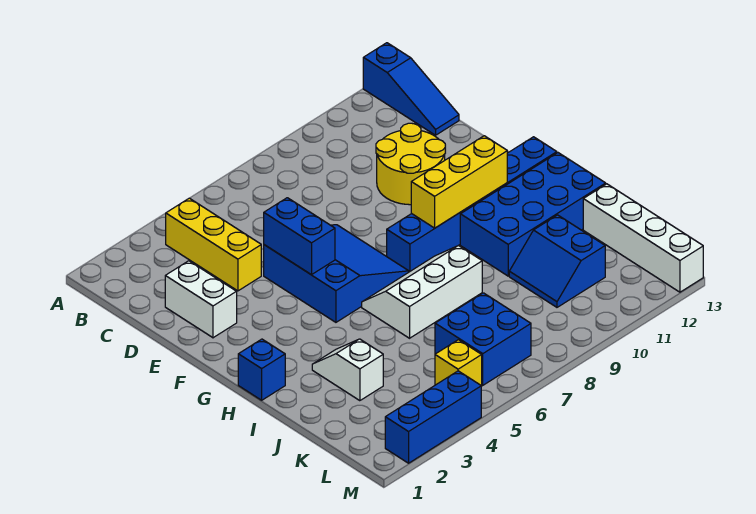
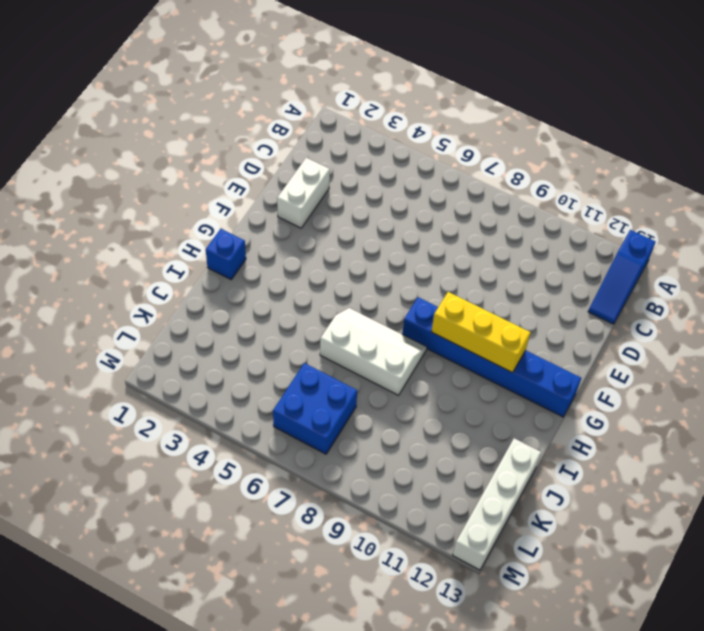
none -> yellow 1x3 brick [166,198,261,291]
none -> yellow 2x2 round brick [376,123,445,205]
none -> blue 3x3 slope [264,225,409,322]

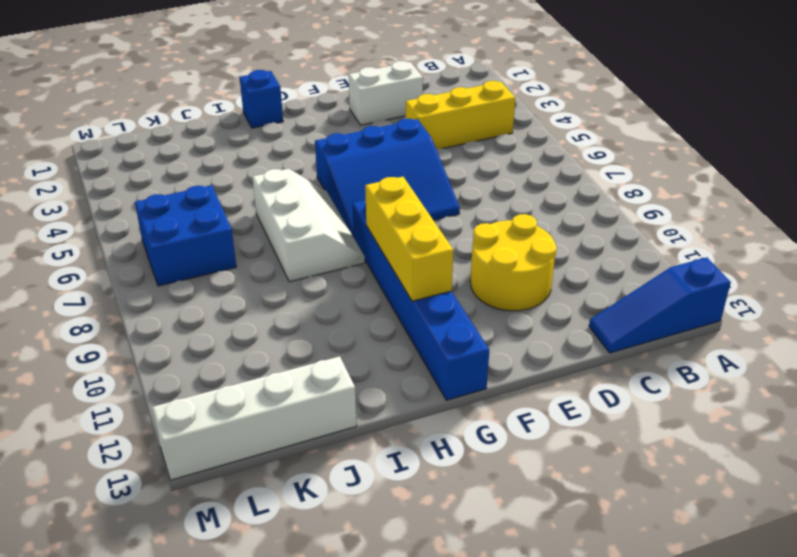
none -> blue 2x4 brick [460,153,606,276]
none -> white 1x2 slope [312,339,383,401]
none -> blue 2x2 slope [509,215,605,307]

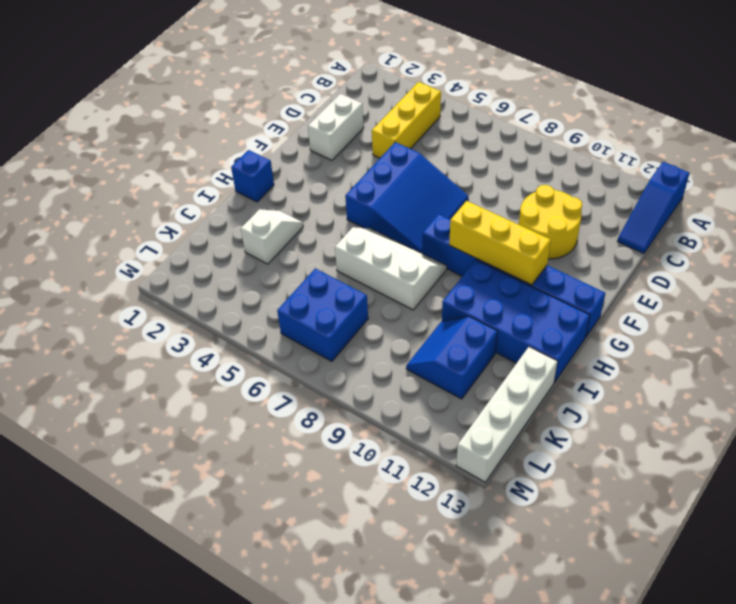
none -> yellow 1x1 brick [435,340,482,386]
none -> blue 1x3 brick [385,371,481,463]
none -> blue 1x2 brick [264,198,335,275]

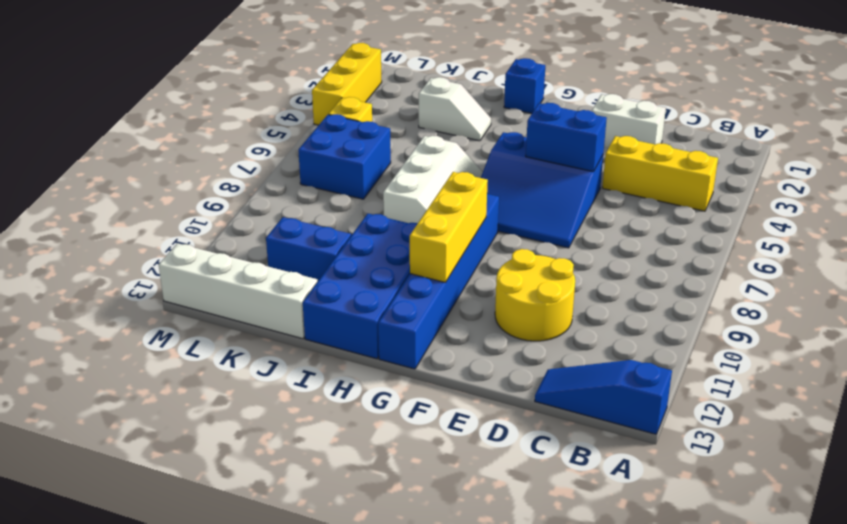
yellow 1x3 brick [312,43,382,125] -> blue 1x3 brick [385,371,481,463]

